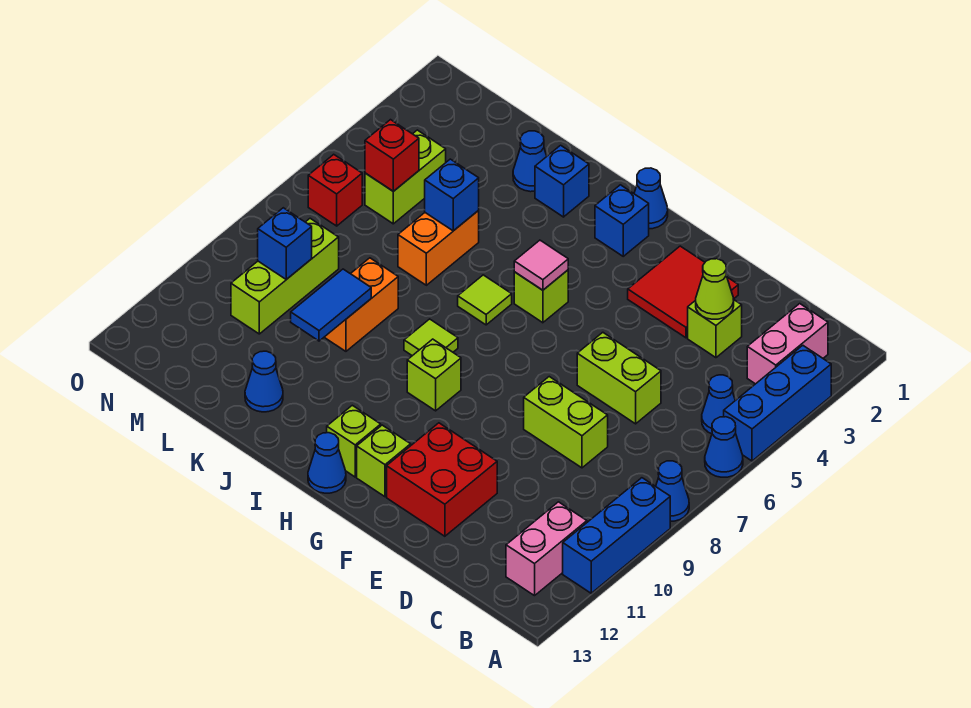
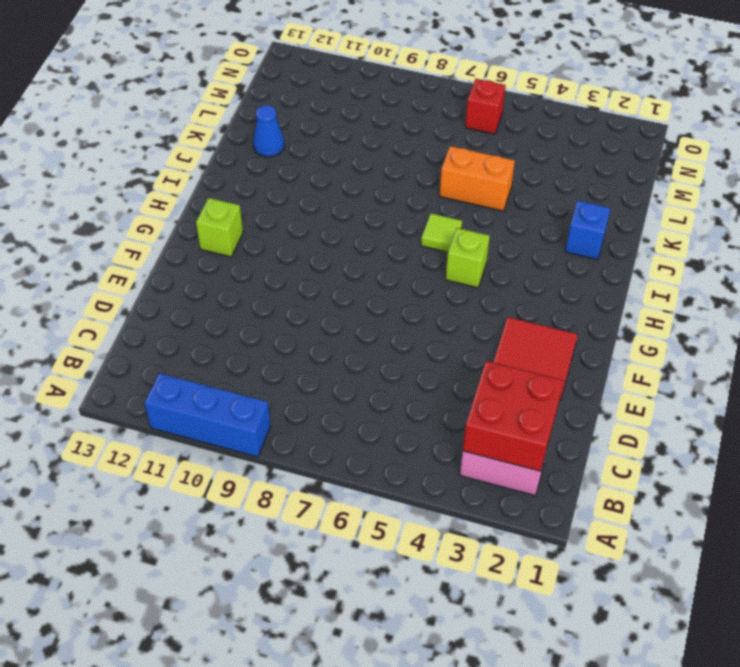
red 2x2 brick [463,361,564,471] -> red 2x2 brick moved to [387,423,497,536]
none -> blue 1x3 brick [724,345,831,461]
none -> blue 1x1 cone [705,417,743,477]
none -> blue 1x1 cone [656,461,689,521]
none -> blue 1x1 cone [702,375,735,434]

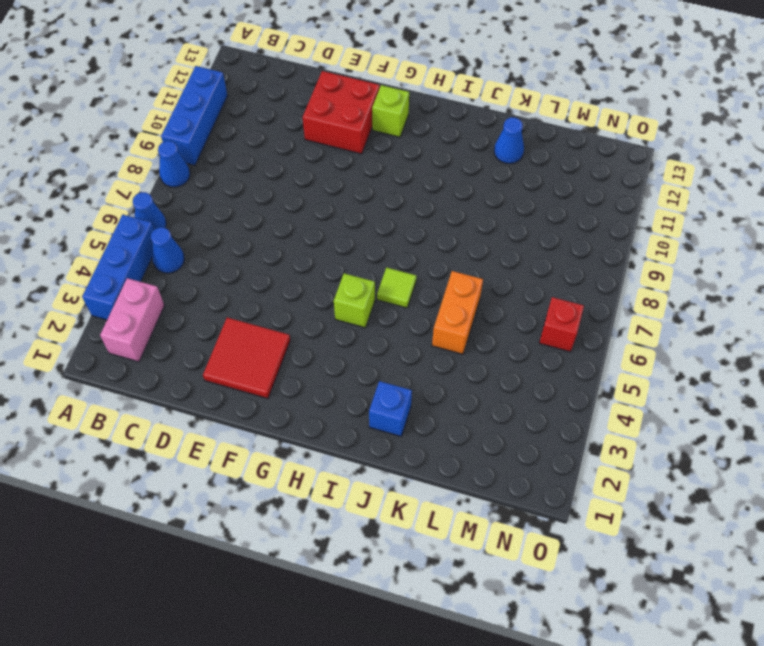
none -> pink 1x2 brick [506,502,587,596]
none -> lime 1x1 brick [688,299,742,358]
none -> lime 1x2 brick [577,332,661,424]
none -> lime 1x2 brick [524,377,608,468]

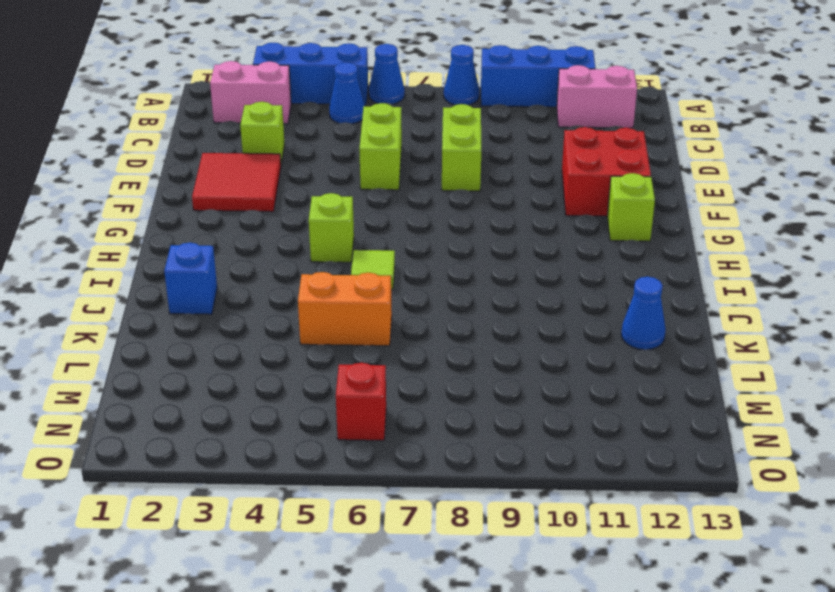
none -> blue 1x1 cone [634,168,668,229]
none -> blue 1x1 brick [595,185,649,256]
none -> lime 1x1 brick [407,339,461,411]
none -> lime 1x1 brick [327,405,381,477]

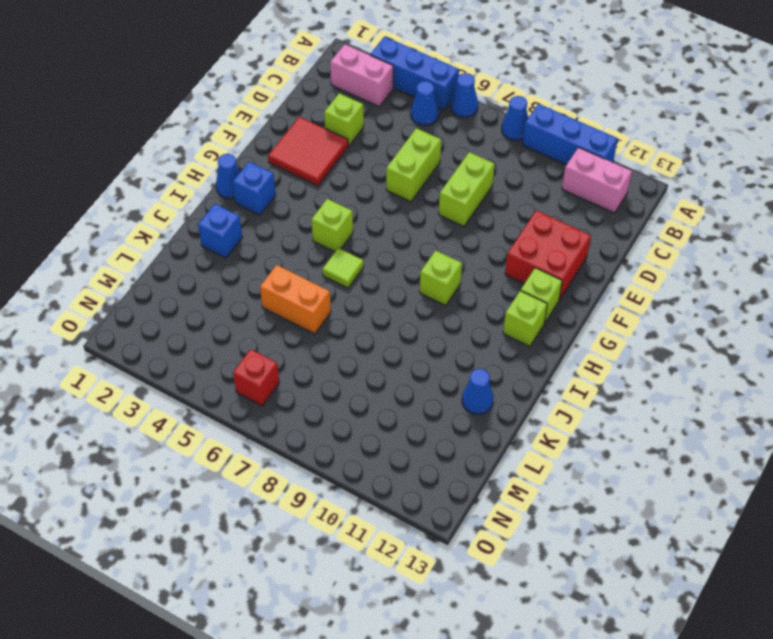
none -> blue 1x1 cone [308,433,346,493]
none -> lime 1x1 tile [404,319,458,356]
none -> blue 1x1 cone [513,131,547,192]
none -> orange 1x2 brick [324,258,398,351]

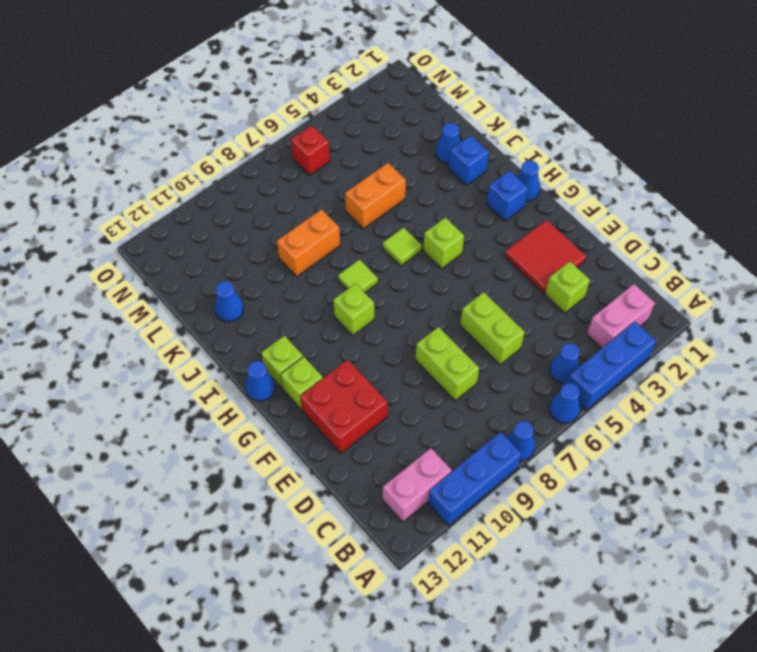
none -> lime 1x2 brick [365,130,446,224]
none -> lime 1x3 brick [231,218,339,334]
none -> lime 1x1 cone [696,259,734,319]
none -> pink 1x1 tile [514,240,568,290]

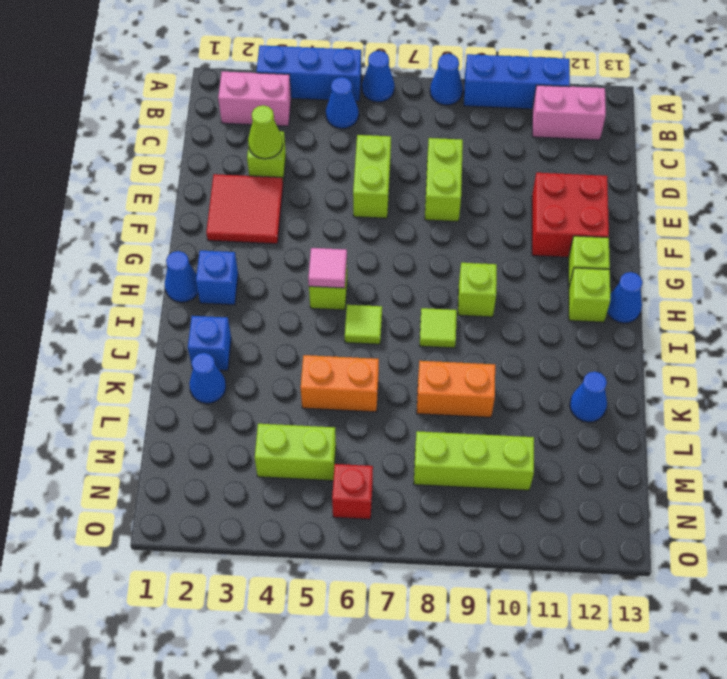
none -> blue 1x1 brick [425,159,479,231]
none -> blue 1x2 tile [291,269,371,341]
none -> red 1x1 brick [365,120,419,191]
none -> blue 1x1 brick [258,208,312,279]

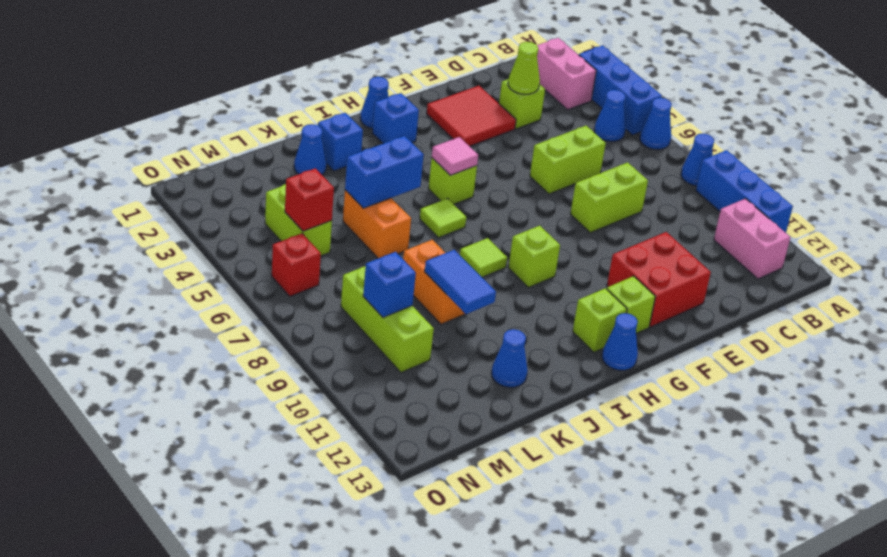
blue 1x2 brick [345,136,424,208] -> blue 1x1 brick [425,159,479,231]

